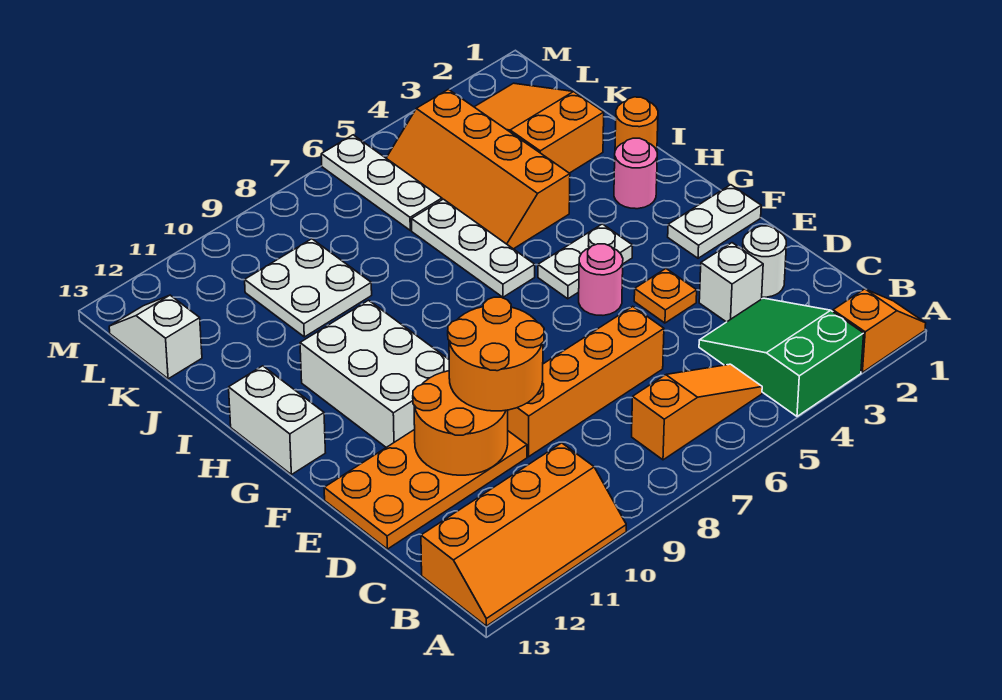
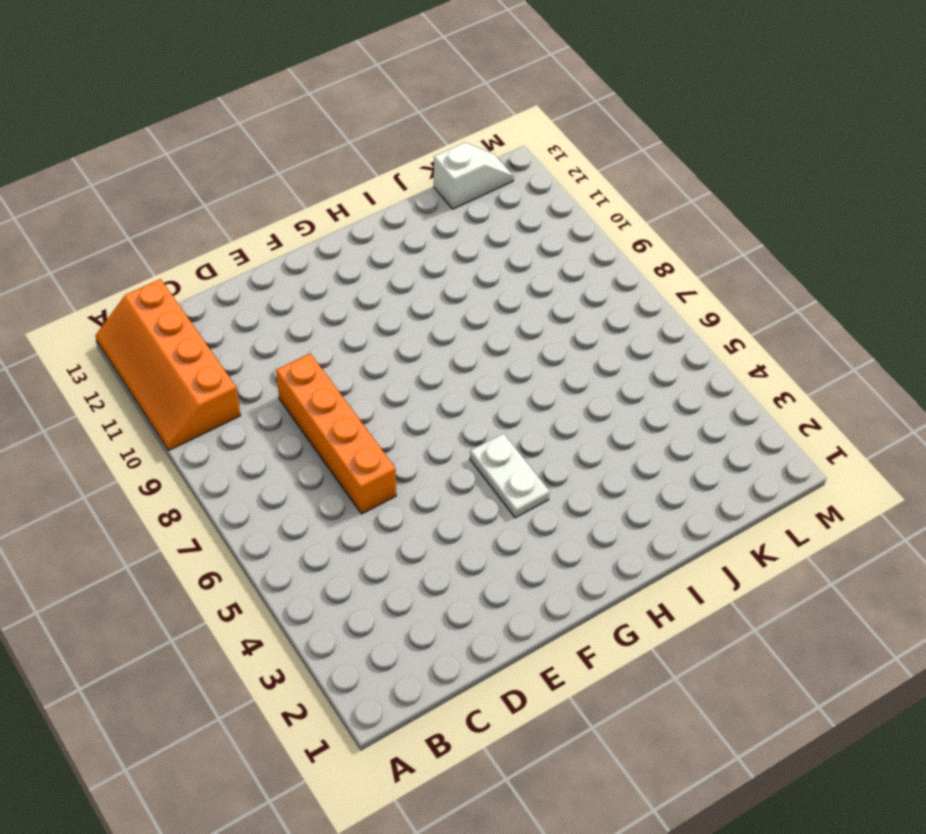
none -> orange 1x2 slope [833,289,926,372]
none -> green 2x3 slope [699,298,864,416]
none -> orange 1x3 slope [632,364,762,460]

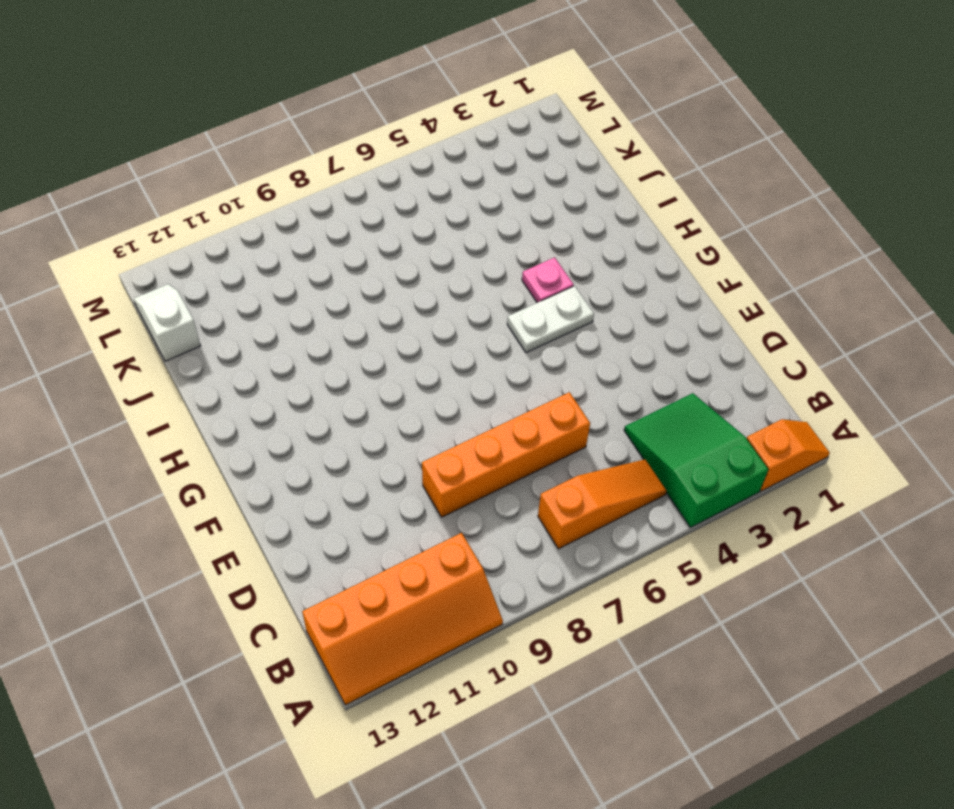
pink 1x1 plate [522,257,574,303] -> none
none -> white 1x1 round brick [743,226,786,297]
none -> white 1x1 brick [699,243,763,322]
none -> orange 2x4 plate [324,429,527,549]

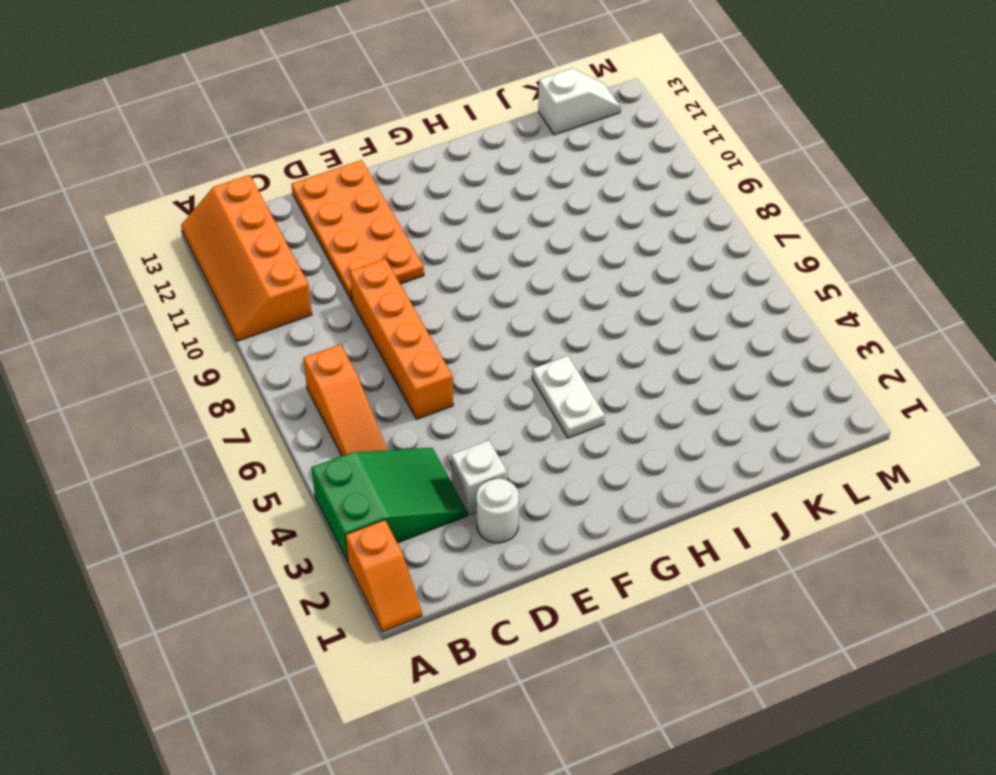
none -> orange 1x1 plate [634,269,697,323]
none -> white 1x2 plate [668,185,761,258]
none -> pink 1x1 round brick [579,244,623,315]

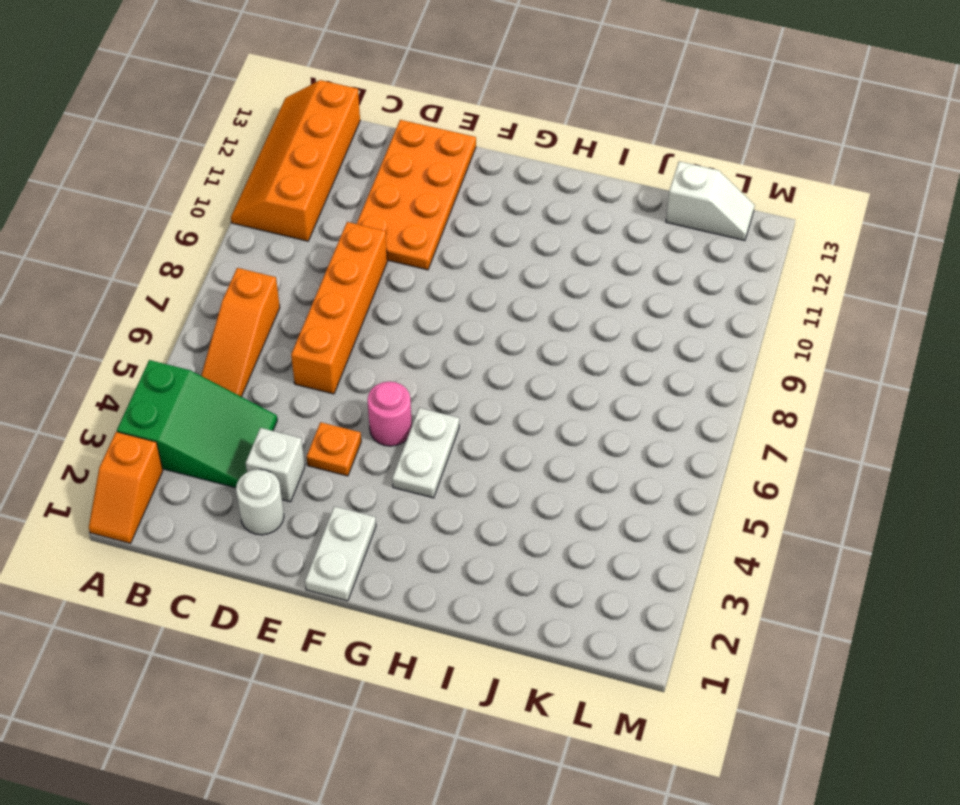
none -> white 2x3 brick [300,300,449,447]
none -> white 1x2 brick [229,366,325,475]
none -> pink 1x1 round brick [614,138,657,209]

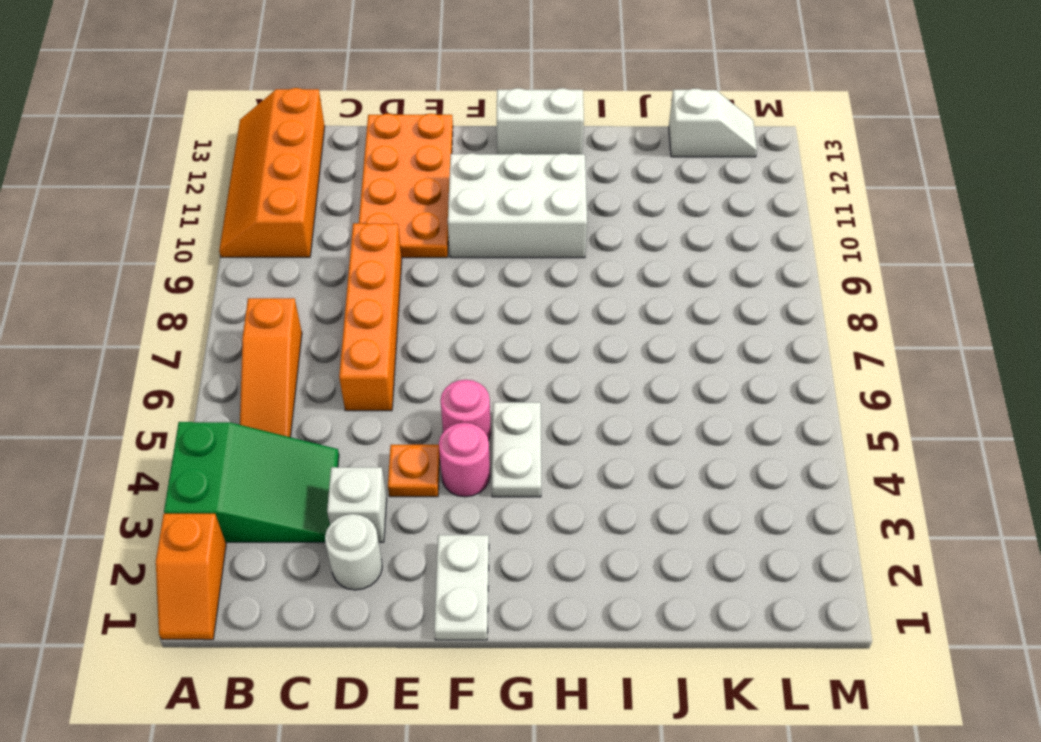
pink 1x1 round brick [439,423,490,497] -> pink 1x1 round brick moved to [614,138,657,209]
none -> white 1x3 plate [412,199,535,297]
none -> orange 1x1 round brick [615,97,658,151]
none -> orange 2x4 slope [386,89,570,249]

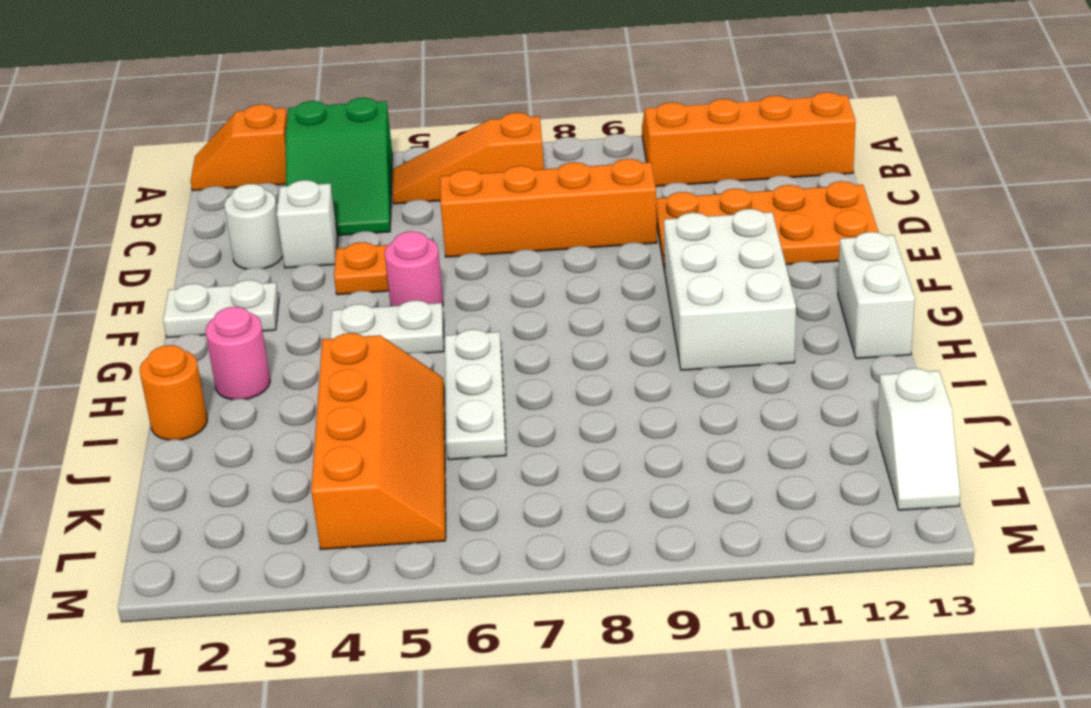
none -> orange 2x3 slope [475,83,604,173]
none -> white 2x2 plate [245,239,372,337]
none -> white 1x3 plate [321,135,442,230]

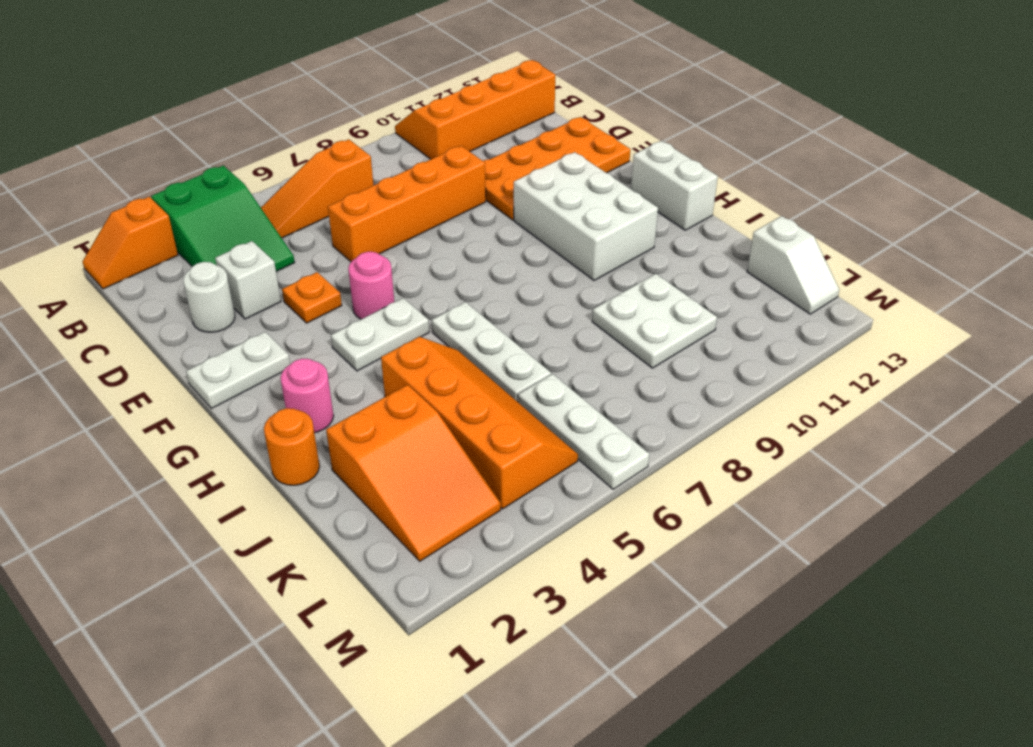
none -> orange 2x2 round brick [413,371,508,475]
none -> orange 2x2 round brick [448,297,544,411]

